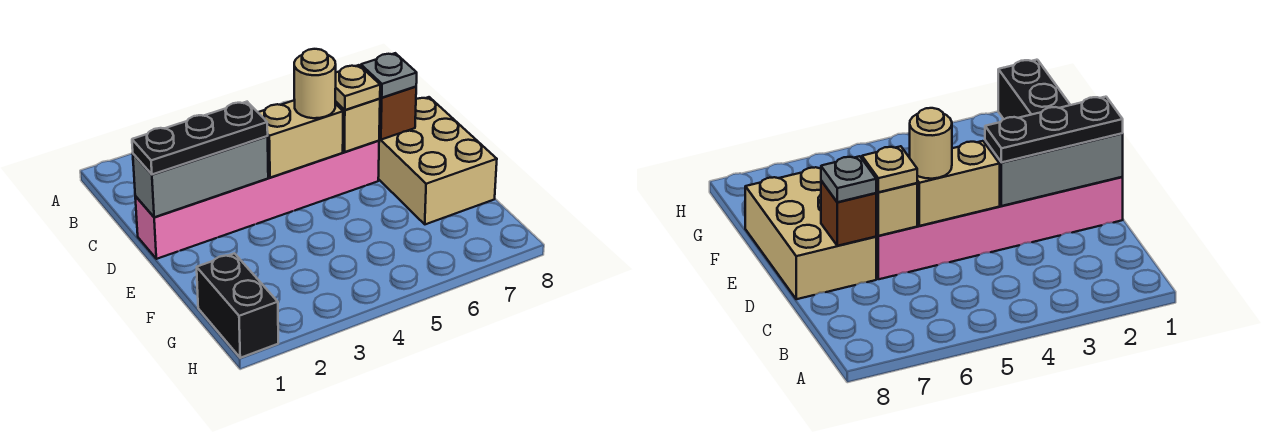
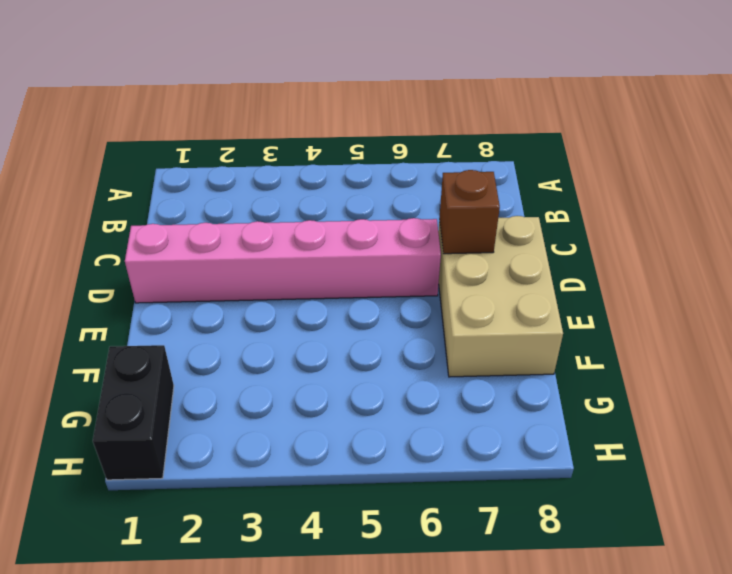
none -> grey 1x3 brick [133,136,268,217]
none -> tan 1x2 brick [258,100,343,178]

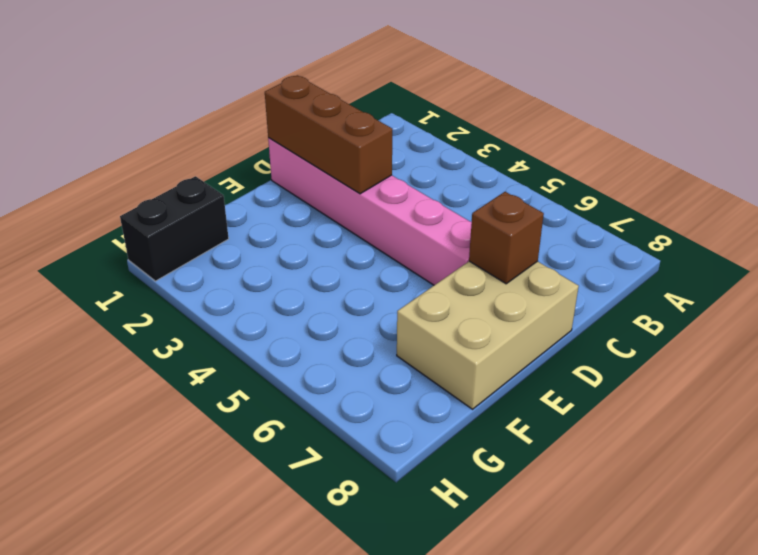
brown 1x3 brick [265,75,392,194] -> grey 1x3 brick [133,136,268,217]
none -> tan 1x2 brick [258,100,343,178]
none -> tan 1x1 brick [335,99,380,152]

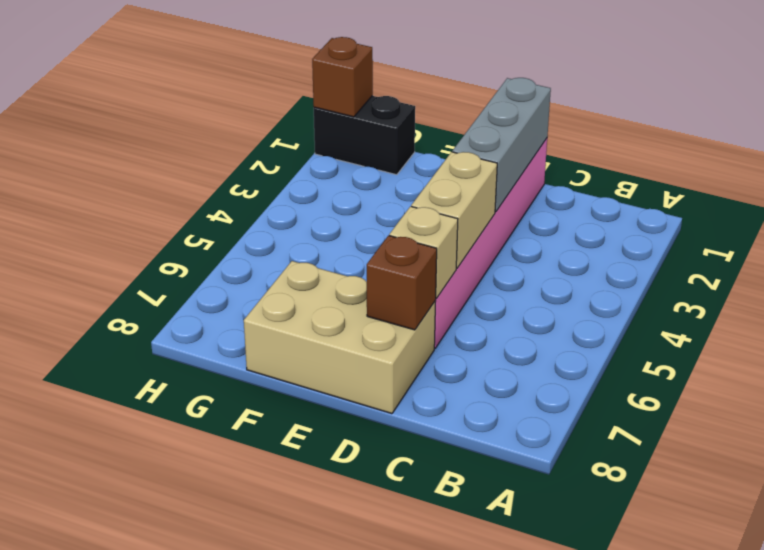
brown 1x1 brick [312,37,373,117] -> none
none -> black 1x3 plate [132,102,268,174]
none -> tan 1x1 round brick [294,49,336,118]

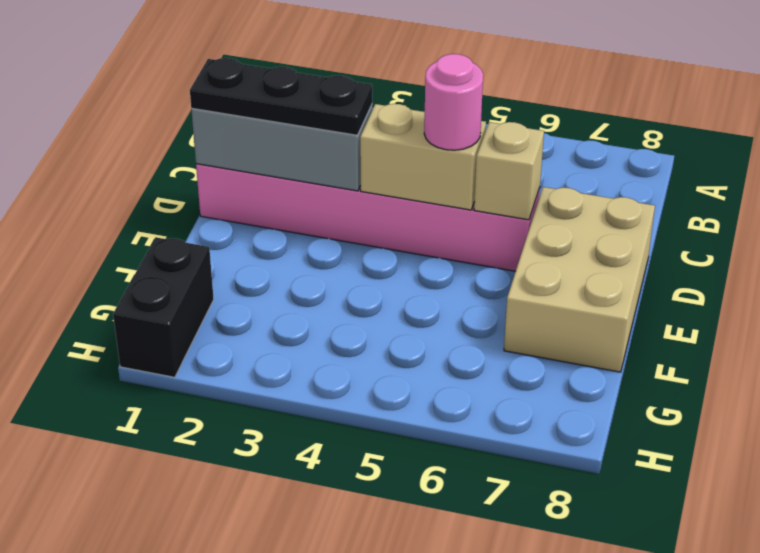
pink 1x1 round brick [424,54,483,150] -> tan 1x1 round brick [294,49,336,118]
none -> brown 1x1 brick [379,87,416,140]
none -> tan 1x1 plate [335,65,380,110]

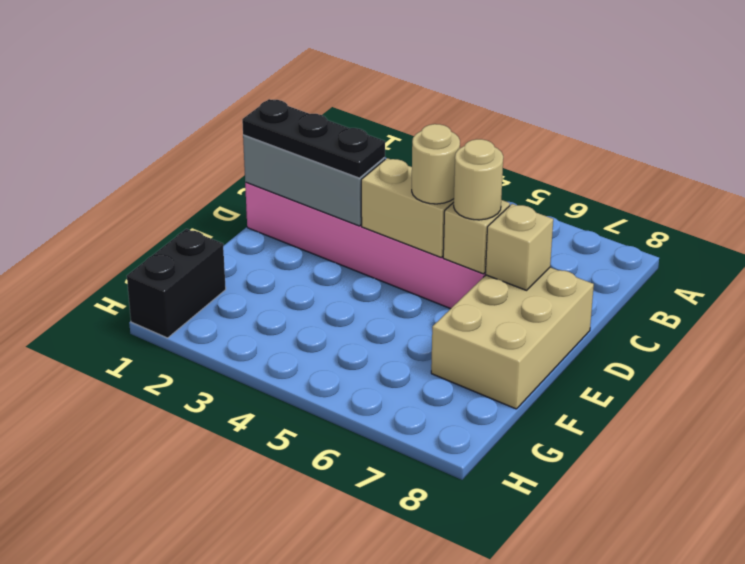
tan 1x1 round brick [454,139,503,220] -> tan 1x1 plate [335,65,380,110]
tan 1x1 brick [486,204,553,290] -> brown 1x1 brick [379,87,416,140]
none -> grey 1x1 plate [361,53,417,98]

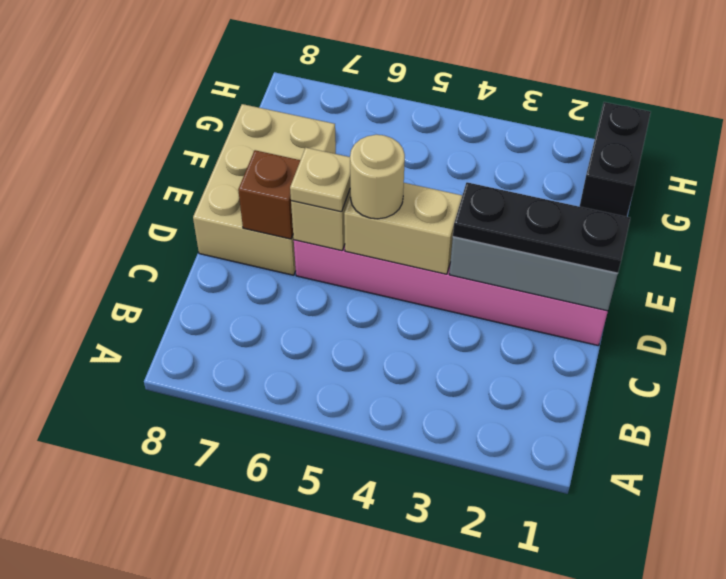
none -> grey 1x1 plate [361,53,417,98]

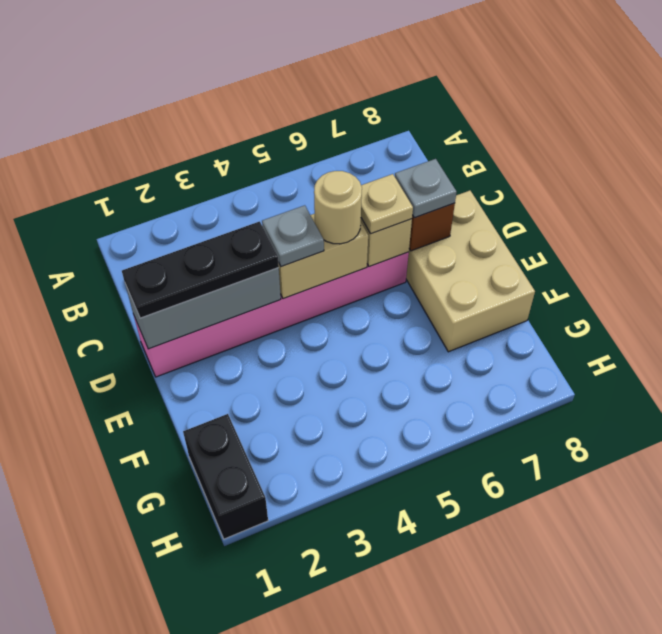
grey 1x1 plate [262,205,324,267] -> none

